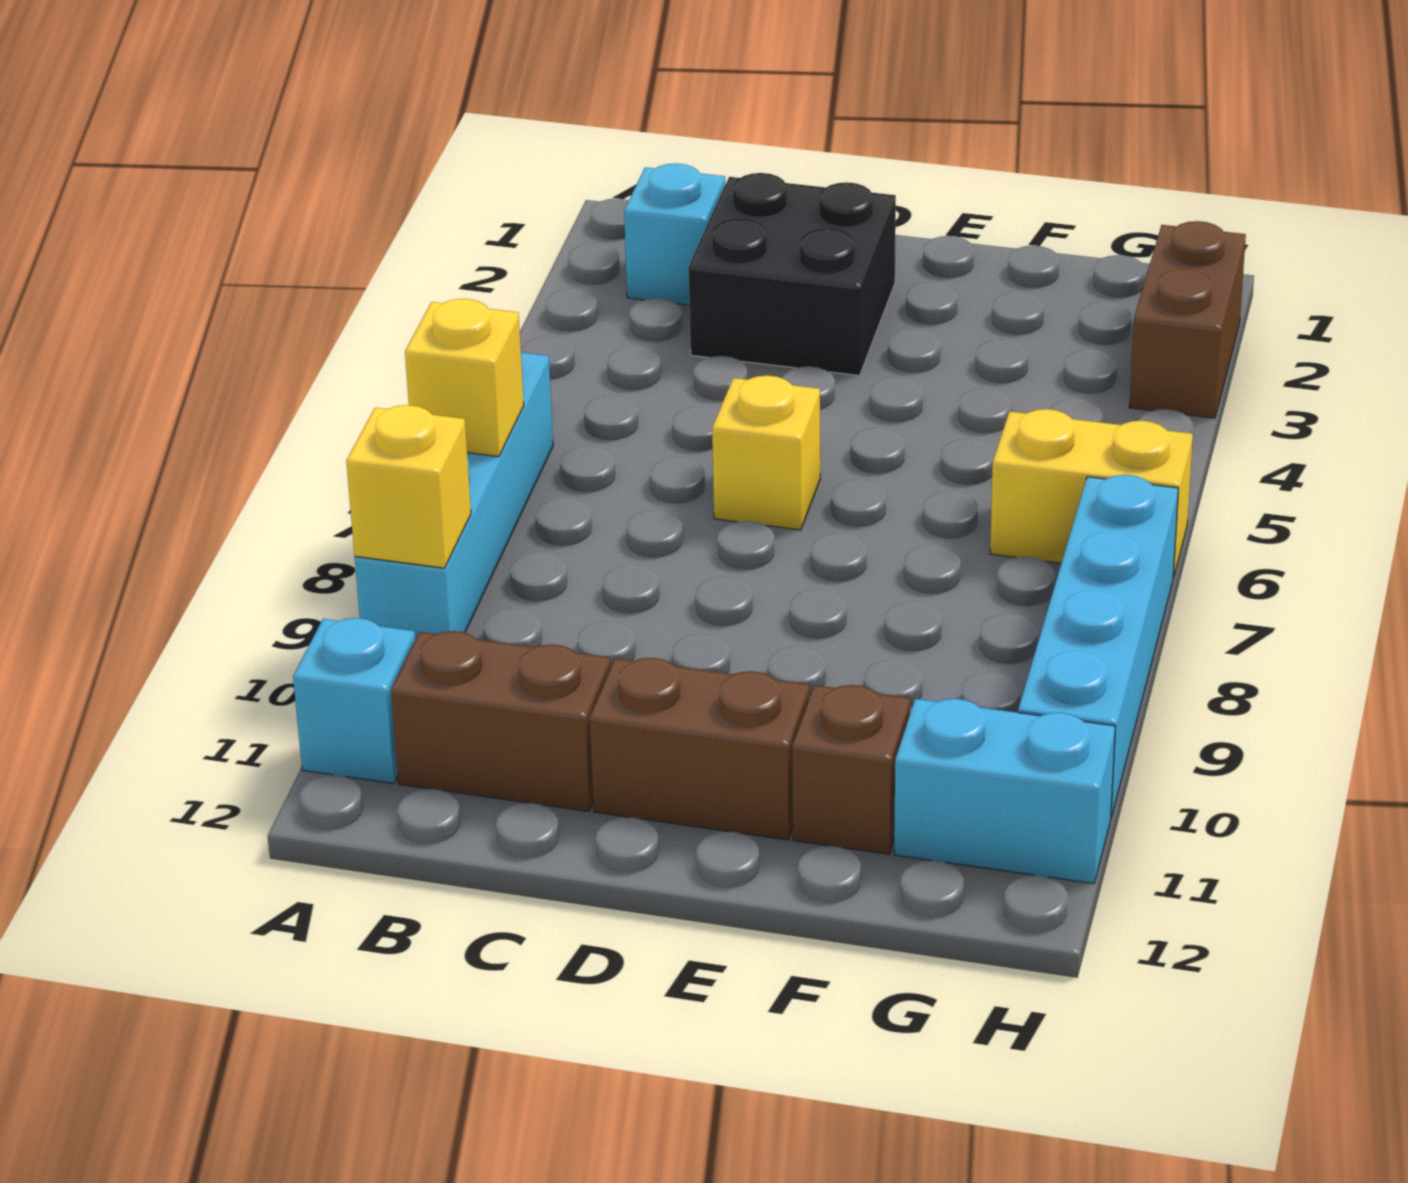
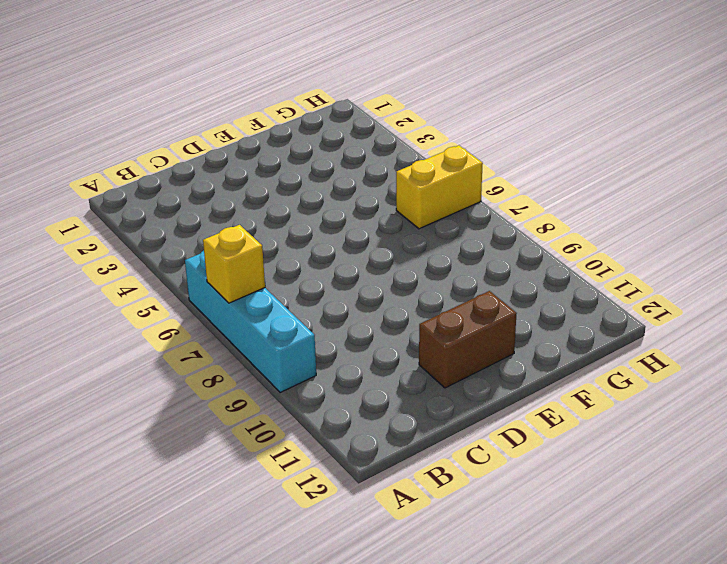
none -> cyan 1x1 brick [293,618,415,784]
none -> cyan 1x1 brick [624,163,725,305]
none -> brown 1x2 brick [391,631,610,811]

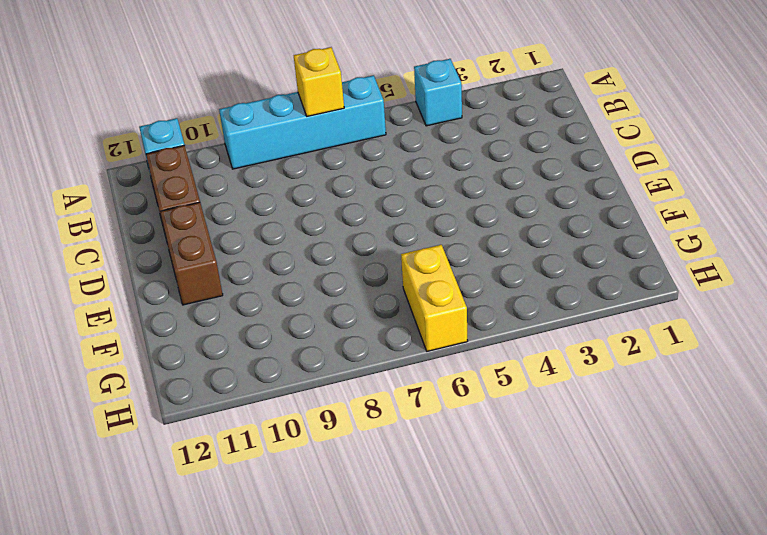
cyan 1x1 brick [414,59,462,126] -> cyan 1x1 brick moved to [624,163,725,305]
none -> black 2x2 brick [688,173,896,376]
none -> yellow 1x1 brick [712,376,820,530]
none -> brown 1x1 brick [792,685,910,854]

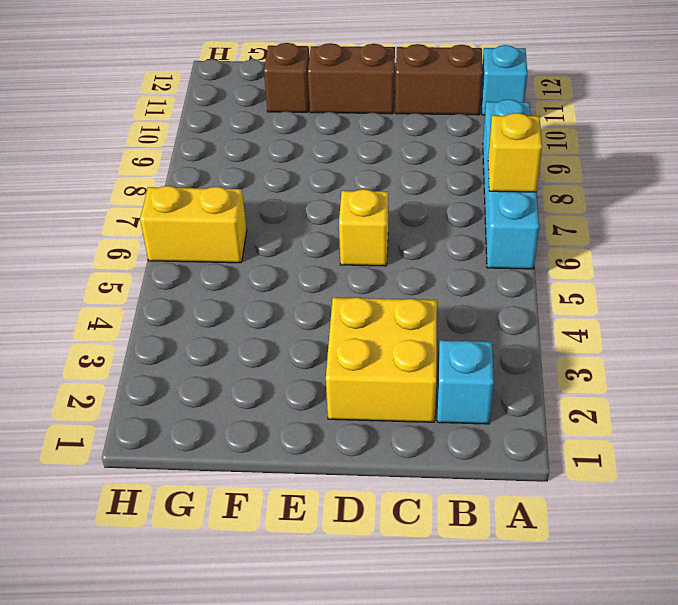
yellow 2x2 brick [326,297,437,422] -> black 2x2 brick [688,173,896,376]
none -> cyan 1x2 brick [894,699,1115,884]
none -> brown 1x2 brick [1129,221,1246,418]
none -> cyan 1x4 brick [1018,475,1178,818]

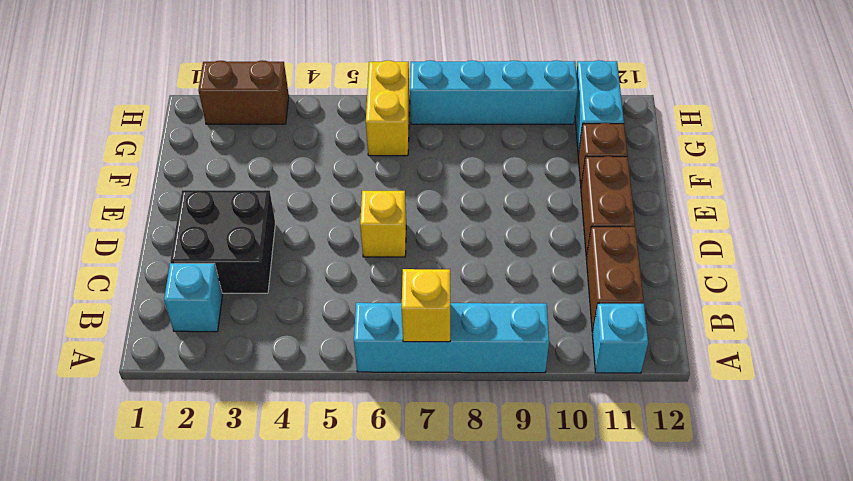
none -> yellow 1x1 brick [346,405,471,568]

